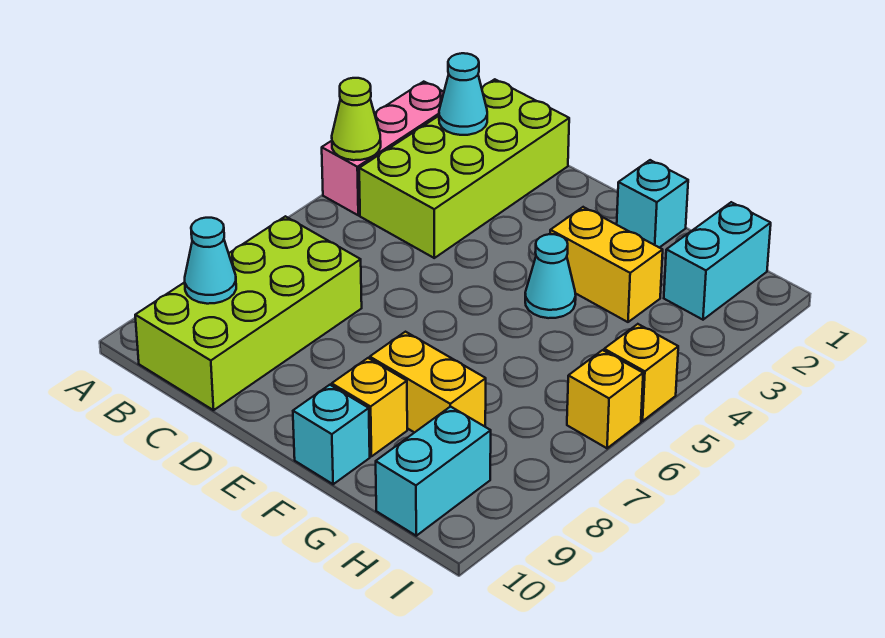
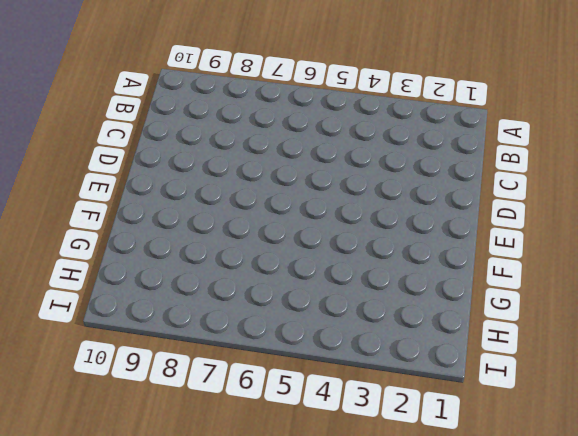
none -> pink 1x3 brick [322,82,444,215]
none -> lime 2x4 brick [359,79,569,258]
none -> lime 2x4 brick [135,216,362,410]

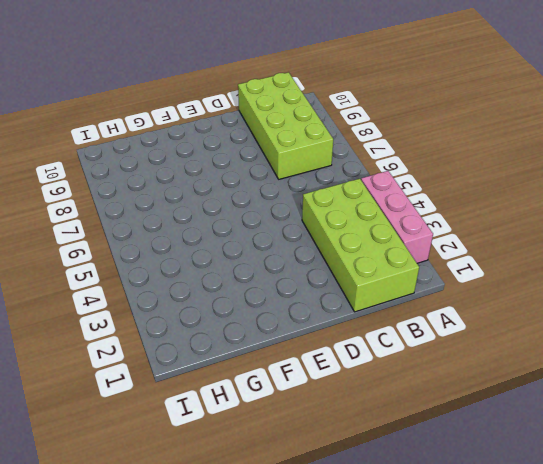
none -> cyan 1x1 brick [617,160,688,248]
none -> yellow 1x2 brick [550,207,663,322]
none -> cyan 1x1 cone [525,234,576,318]

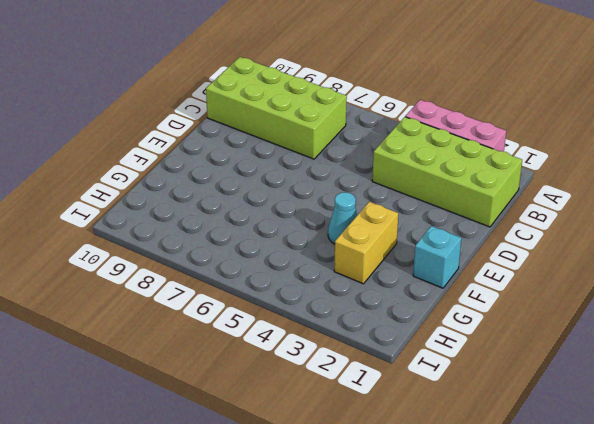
none -> yellow 1x2 brick [370,332,486,433]
none -> yellow 1x1 brick [332,358,407,457]
none -> cyan 1x1 brick [293,385,370,484]

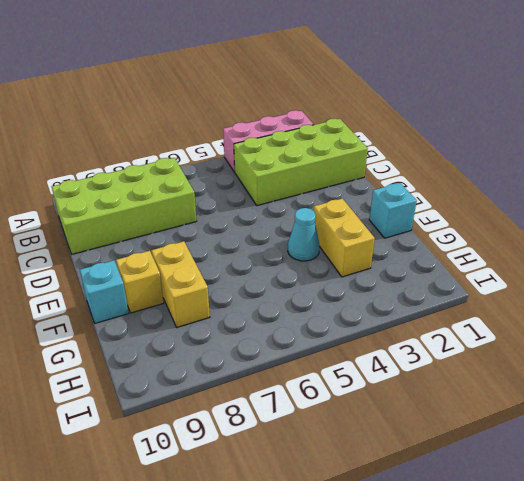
none -> cyan 1x2 brick [664,202,771,320]
none -> cyan 1x2 brick [376,406,491,536]
none -> yellow 1x1 brick [604,324,678,421]

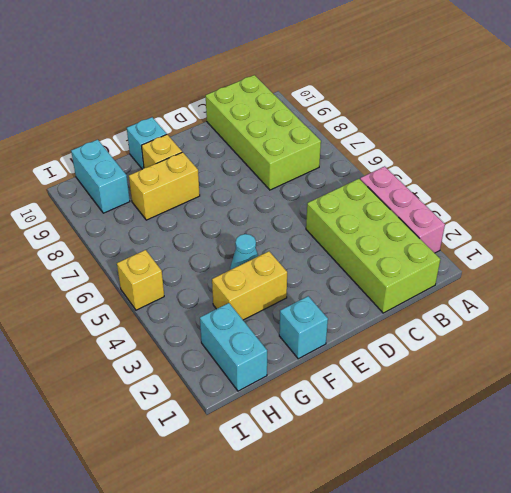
none -> yellow 1x1 brick [567,350,643,448]
none -> lime 1x1 cone [332,78,381,160]
none -> cyan 1x1 cone [439,53,487,135]

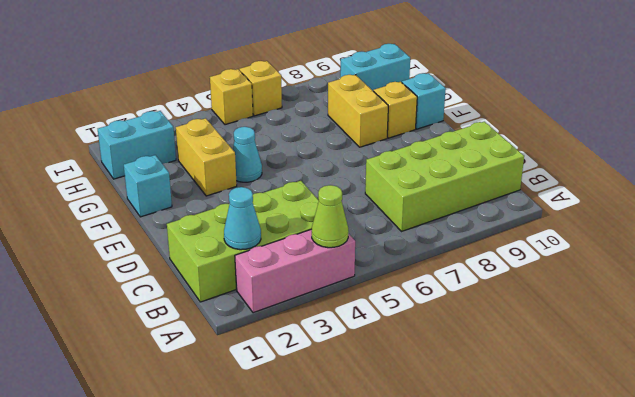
none -> cyan 1x1 cone [185,218,236,304]

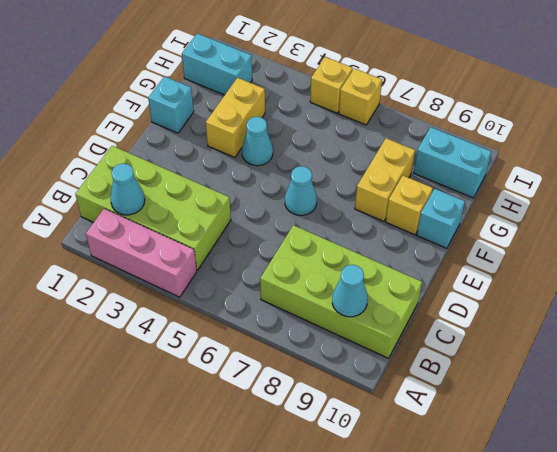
cyan 1x1 cone [285,166,317,215] -> none
none -> lime 1x1 cone [332,78,381,160]

